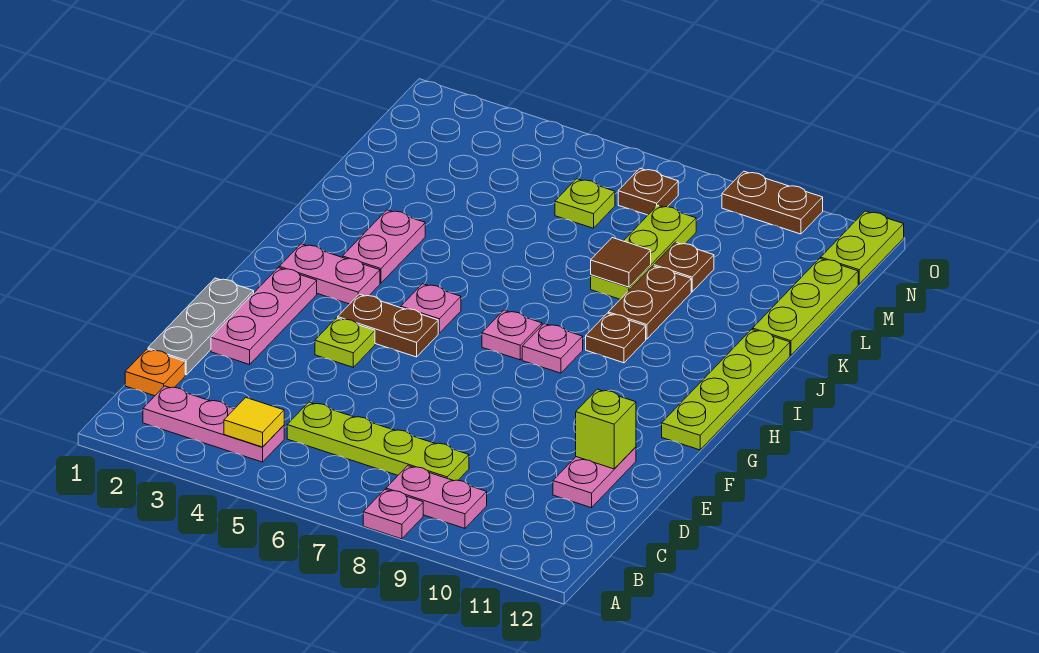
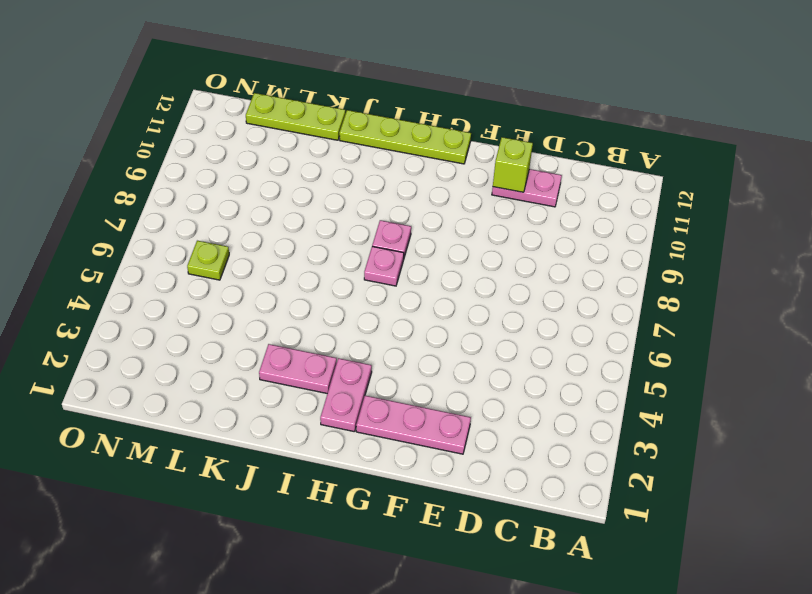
none -> pink 1x1 plate [363,489,423,539]
none -> pink 1x3 plate [143,386,284,462]
none -> pink 1x2 plate [386,466,487,528]

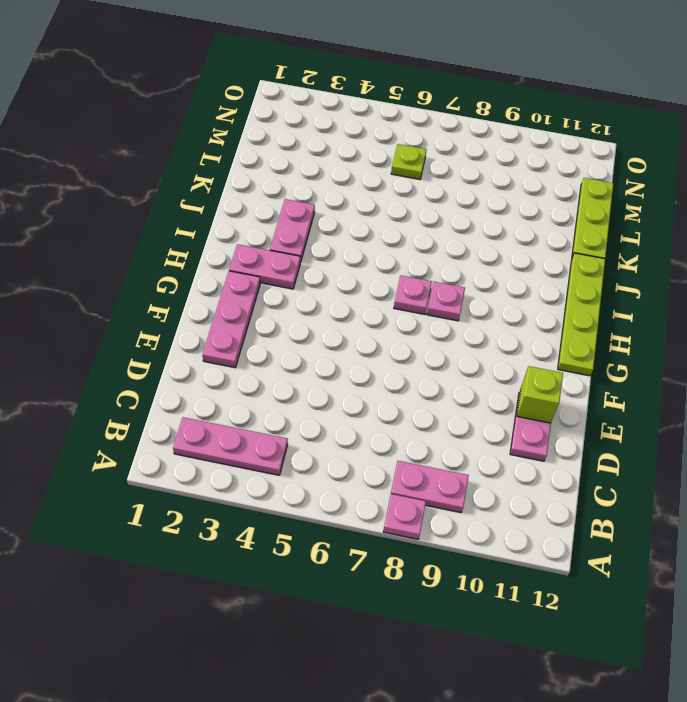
none -> orange 1x1 plate [125,349,185,396]
none -> lime 1x4 plate [287,402,469,481]
none -> grey 1x3 plate [148,278,254,375]

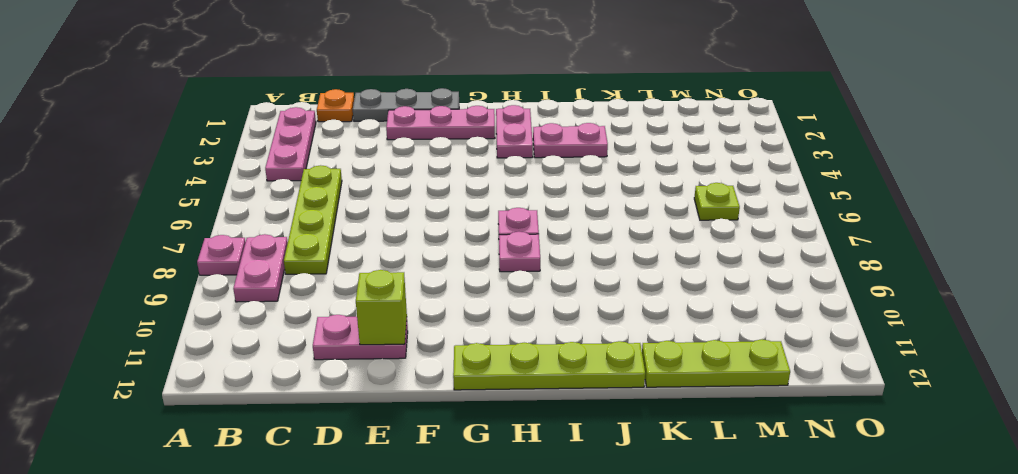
none -> lime 1x1 plate [315,318,375,367]
none -> brown 1x2 plate [338,294,438,357]
none -> pink 1x1 plate [401,284,461,333]

